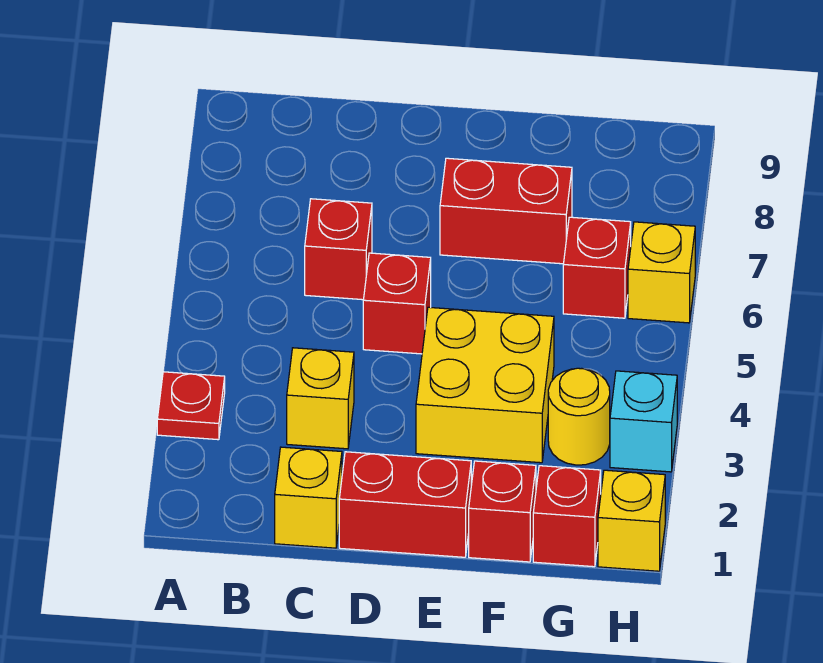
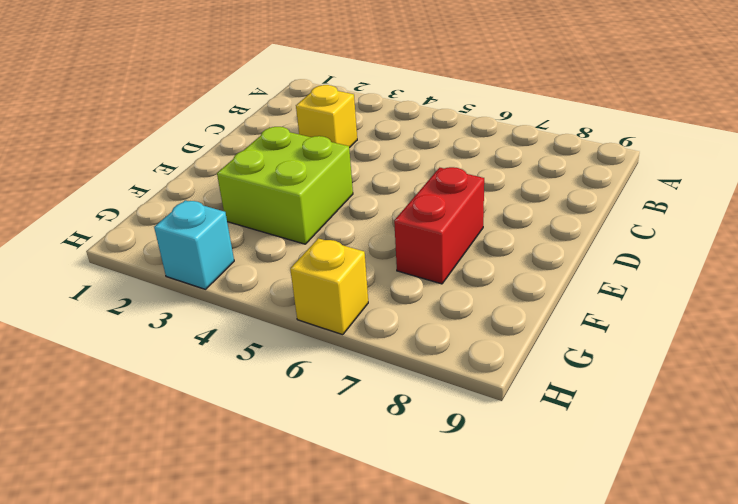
lime 2x2 brick [217,127,353,244] -> yellow 2x2 brick [416,307,554,463]
none -> red 1x1 plate [157,372,225,440]
none -> yellow 1x1 brick [275,447,342,548]
none -> red 1x1 brick [305,199,372,300]

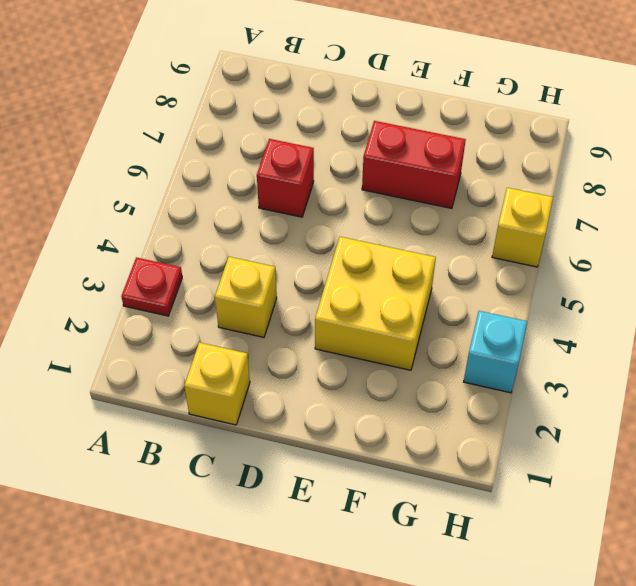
none -> red 1x2 brick [339,452,471,557]
none -> red 1x1 brick [363,253,431,354]
none -> red 1x1 brick [469,461,536,562]

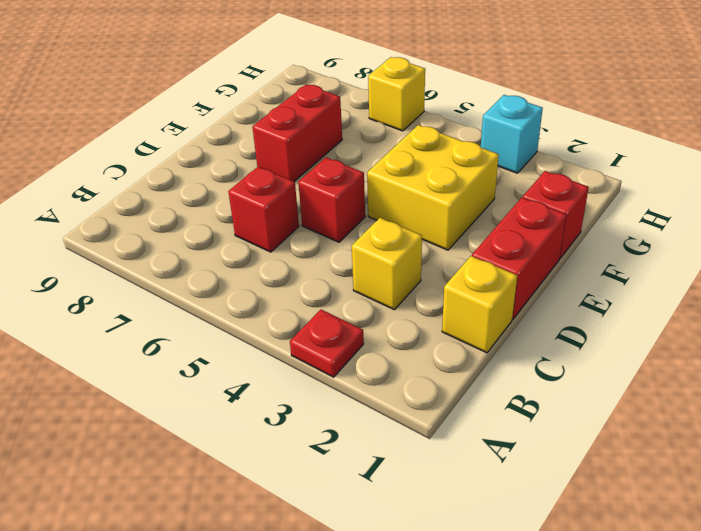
none -> red 1x1 brick [533,466,601,567]
none -> yellow 1x1 round brick [548,368,610,465]
none -> red 1x1 brick [563,217,631,318]

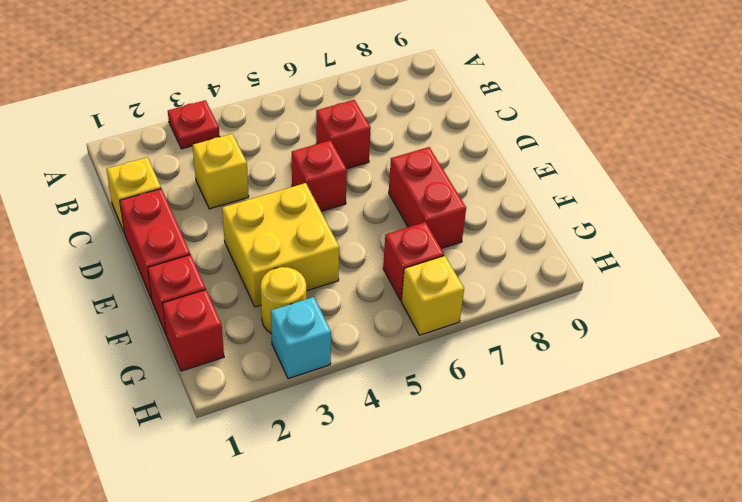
none -> yellow 1x1 brick [598,470,665,571]

